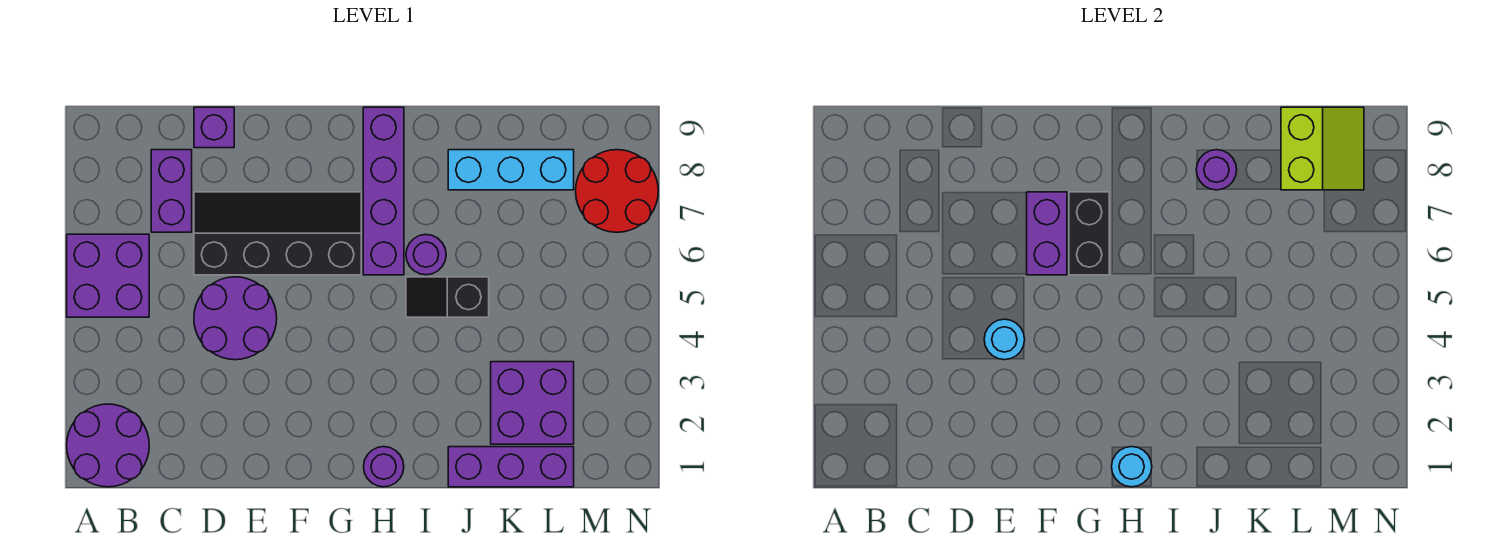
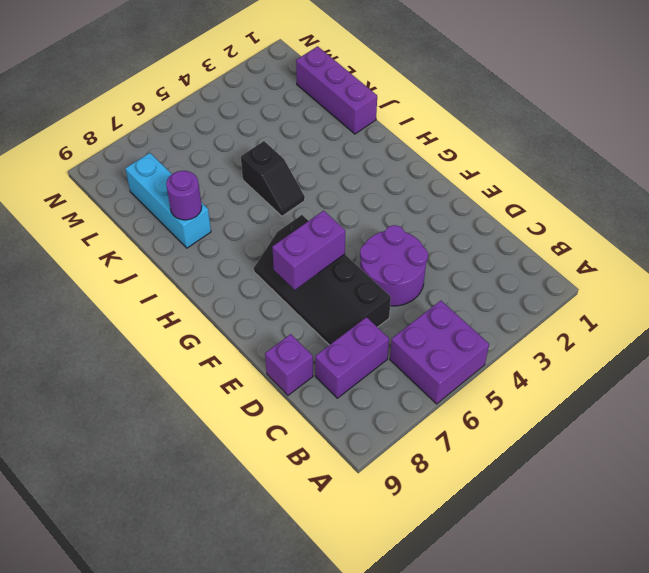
none -> purple 2x2 round brick [67,404,149,487]
none -> purple 1x1 round brick [364,447,404,487]
none -> purple 1x4 brick [363,107,404,275]

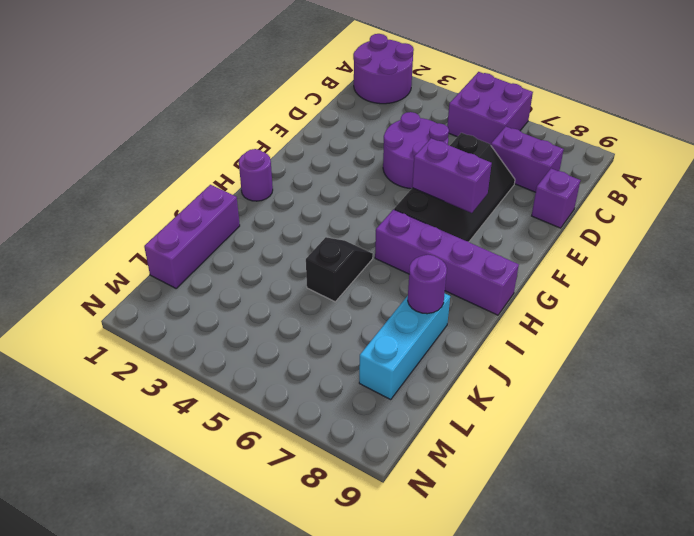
none -> purple 1x1 round brick [406,235,446,275]
none -> purple 2x2 brick [491,362,574,444]
none -> red 2x2 round brick [576,150,658,232]

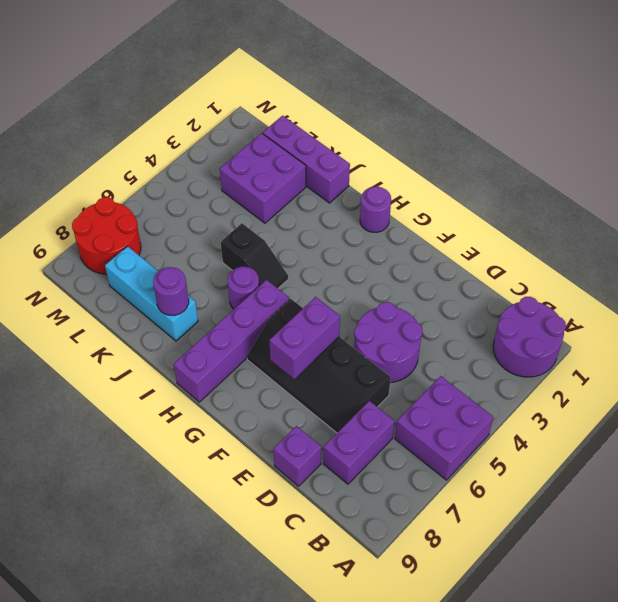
none -> cyan 1x1 round brick [984,319,1025,360]
none -> black 1x2 brick [1069,192,1109,275]
none -> cyan 1x1 round brick [1112,447,1152,487]

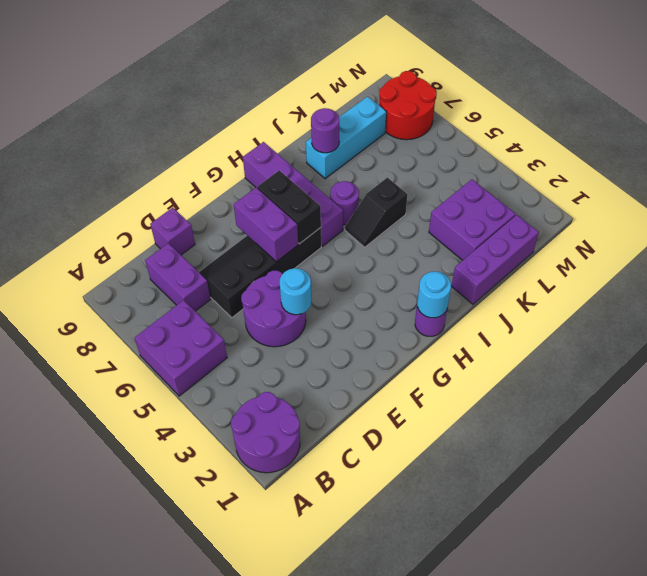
none -> lime 2x2 slope [1281,107,1364,190]

